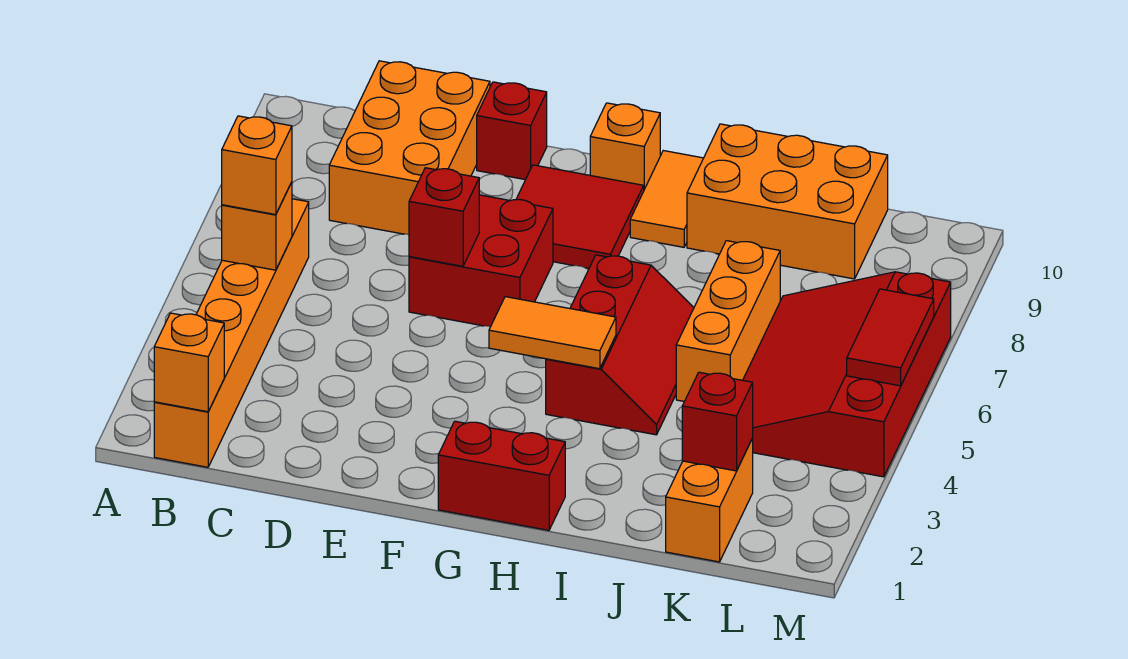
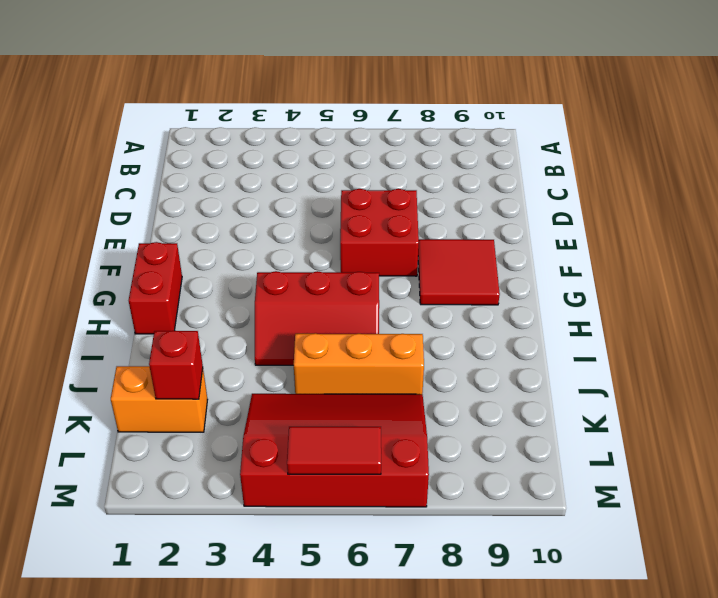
none -> orange 1x6 brick [154,199,309,467]
none -> orange 2x3 brick [329,61,490,235]
none -> red 1x1 brick [477,82,547,180]

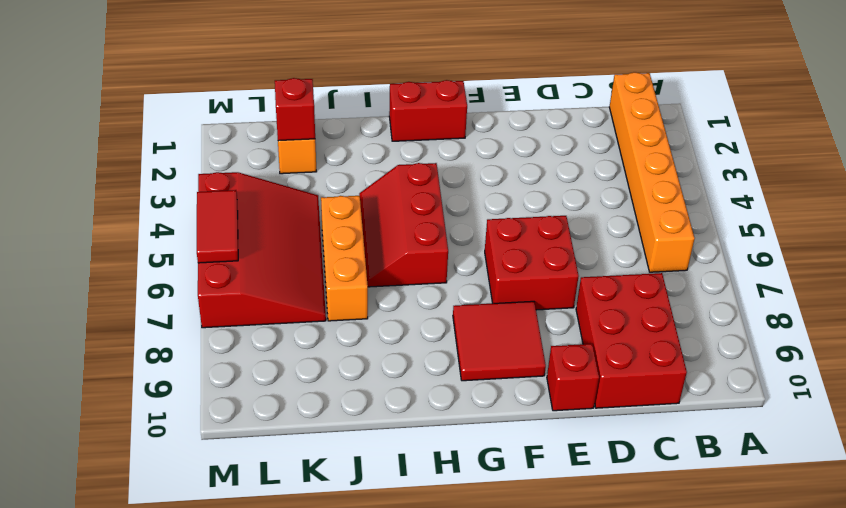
red 2x3 brick [576,273,687,408] -> orange 2x3 brick [329,61,490,235]
none -> orange 1x1 brick [590,103,660,189]
none -> orange 1x2 tile [630,151,703,247]
none -> orange 2x3 brick [687,124,888,279]

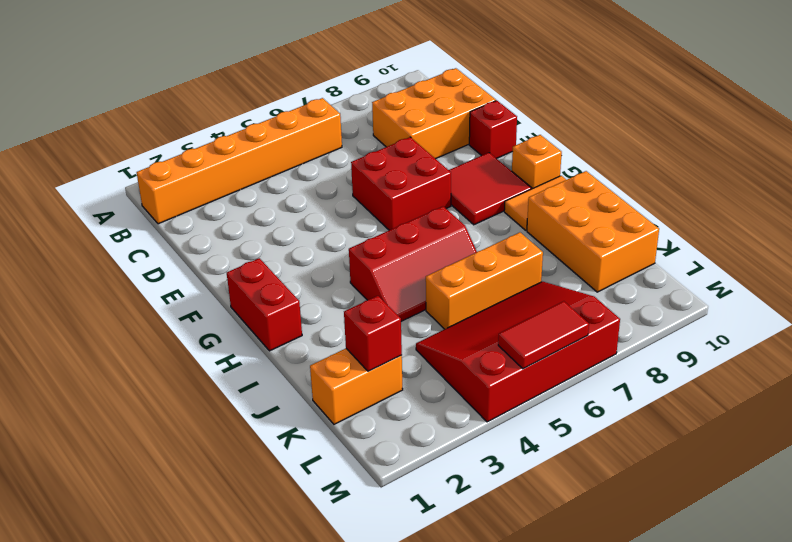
none -> orange 1x1 brick [154,313,224,412]
none -> orange 1x1 brick [222,182,292,270]
none -> red 1x1 brick [409,168,479,266]

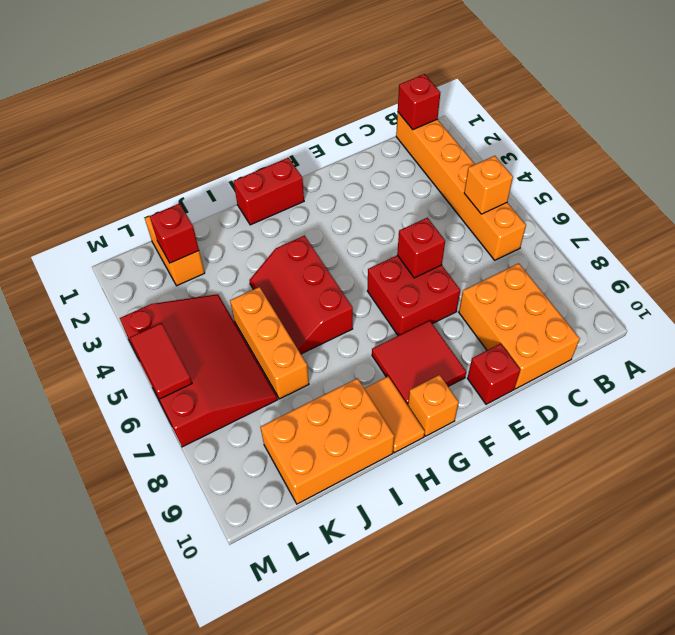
red 1x1 brick [398,74,440,130] -> orange 1x1 brick [154,313,224,412]
none -> orange 1x2 tile [489,297,616,369]
none -> orange 1x1 brick [222,116,292,215]

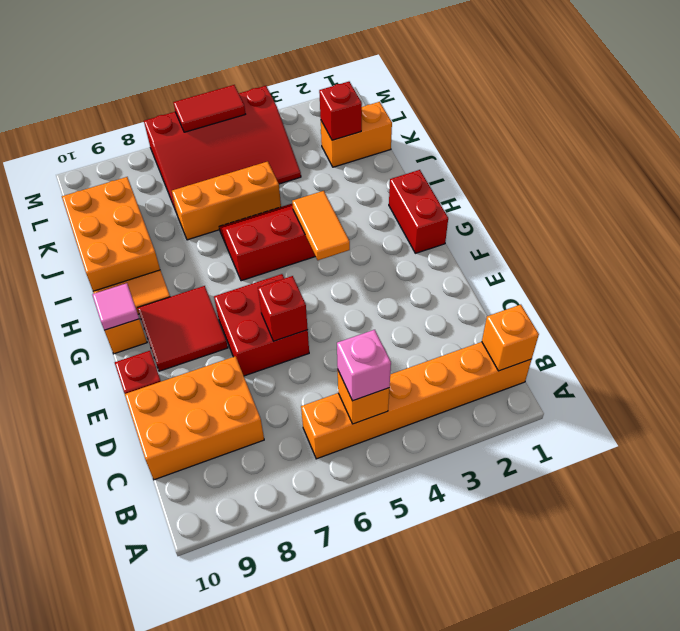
pink 1x1 brick [337,330,391,401] -> orange 1x1 brick [222,116,292,215]
pink 1x1 tile [92,283,139,330] -> none

